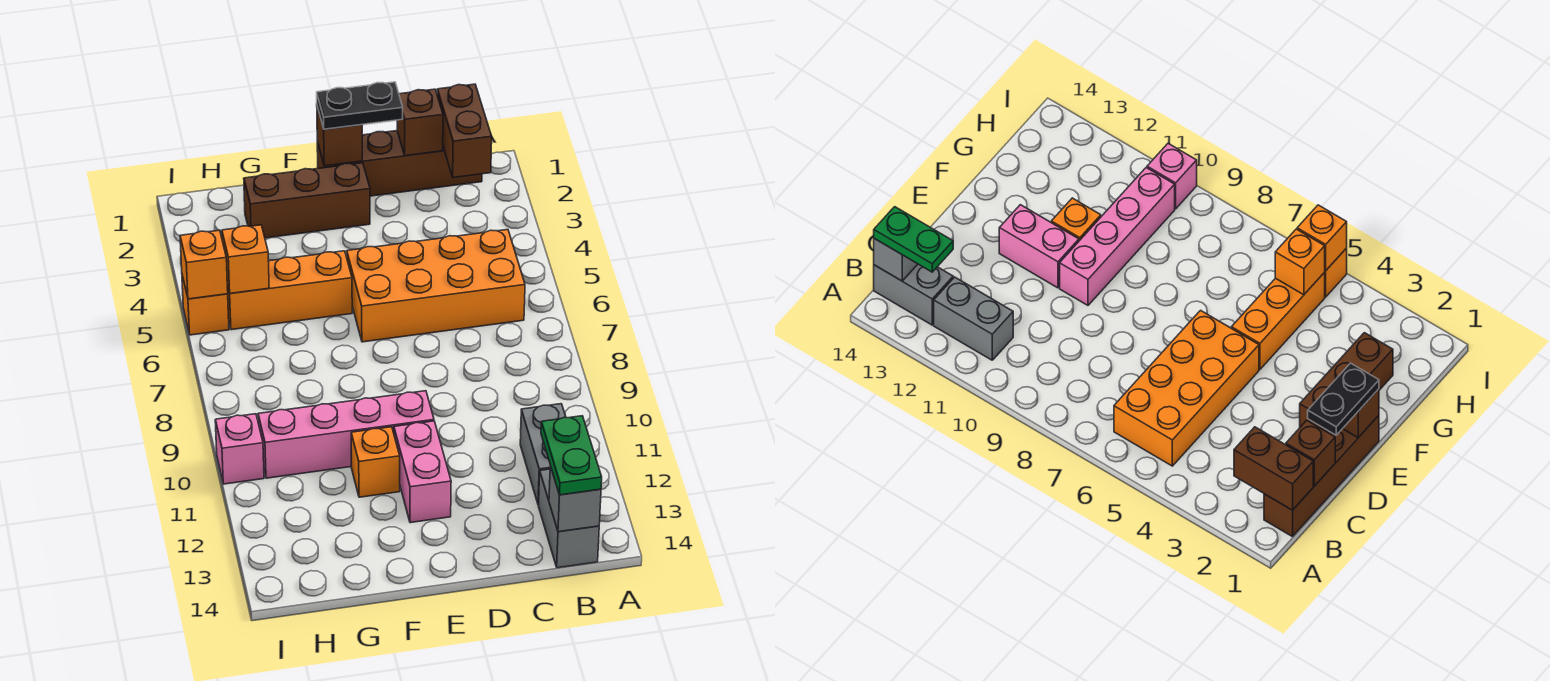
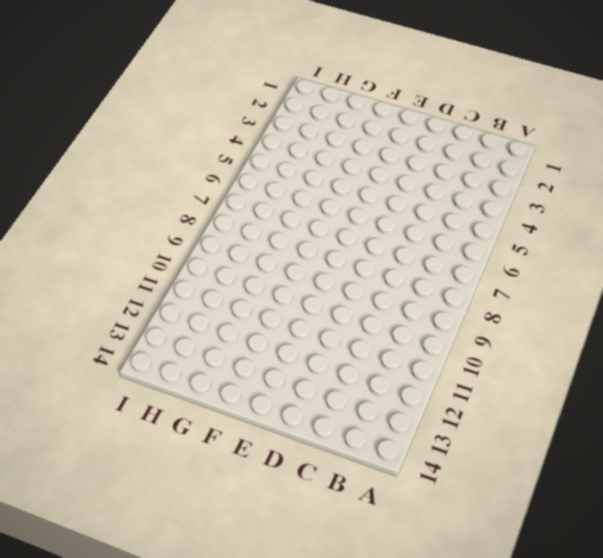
none -> brown 1x4 brick [317,131,482,196]
none -> orange 2x4 brick [347,230,525,342]
none -> grey 1x2 brick [520,404,566,505]

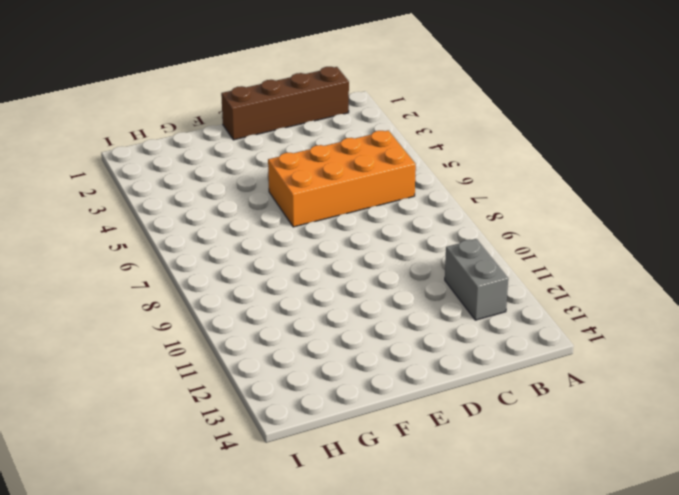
none -> grey 1x2 brick [538,469,599,568]
none -> brown 1x3 brick [244,163,370,238]
none -> pink 1x4 brick [258,391,434,478]

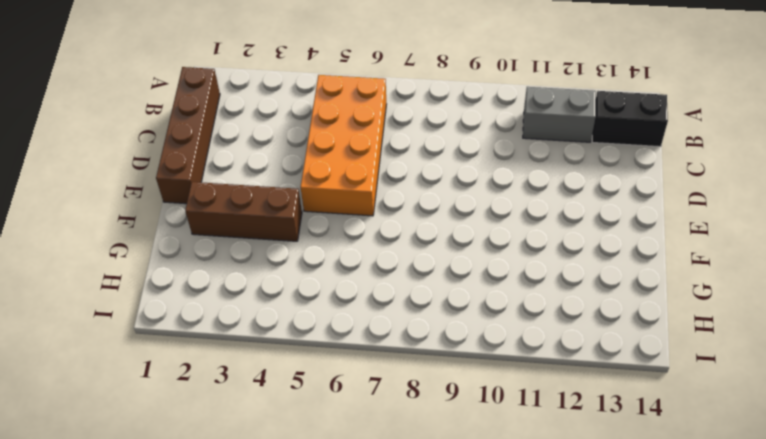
black 1x2 brick [592,91,668,147] -> grey 1x2 brick [538,469,599,568]
brown 1x3 brick [185,182,302,241] -> brown 1x3 brick turned to [244,163,370,238]
none -> pink 1x4 brick [258,391,434,478]
none -> pink 1x2 brick [394,421,451,523]
none -> orange 1x3 brick [227,251,352,330]

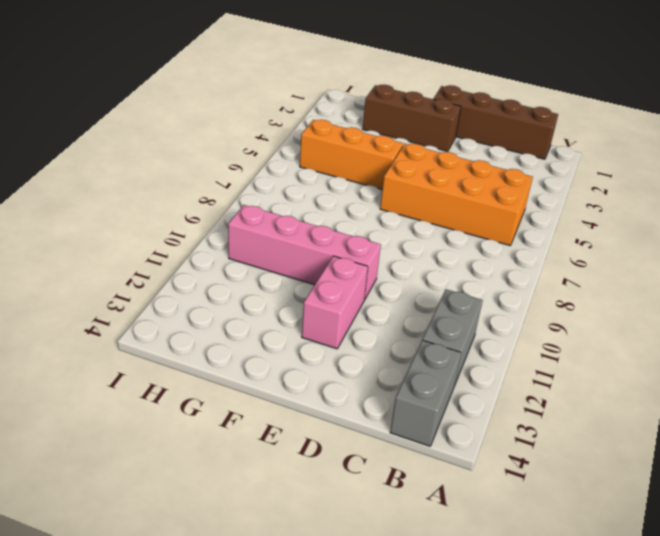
none -> orange 1x1 brick [351,427,400,497]
none -> orange 1x1 brick [182,275,229,335]
none -> pink 1x1 brick [215,414,264,484]

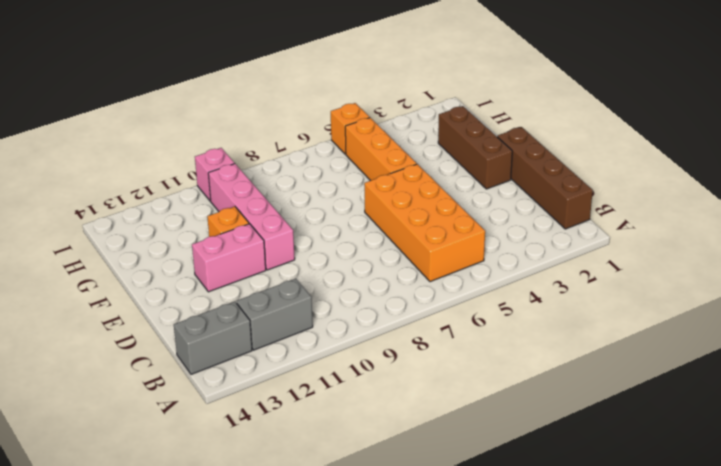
none -> brown 1x2 brick [437,84,492,178]
none -> grey 1x1 brick [549,466,601,532]
none -> brown 1x1 brick [397,89,443,156]

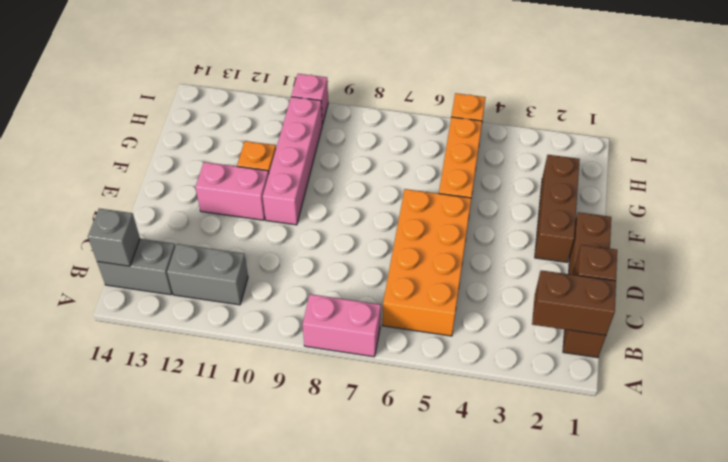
pink 1x2 brick [303,294,381,357] -> none
none -> brown 1x1 brick [317,107,362,166]
none -> orange 1x1 brick [222,225,269,293]
none -> orange 1x1 brick [180,230,228,299]

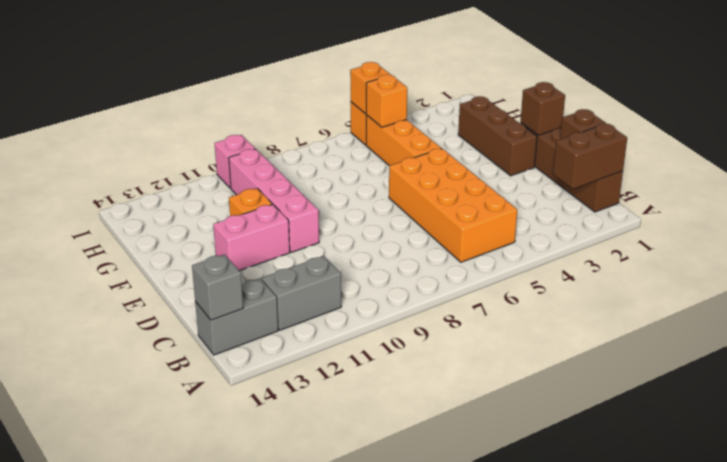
none -> green 1x2 plate [541,416,602,495]
none -> black 1x2 plate [317,82,403,129]

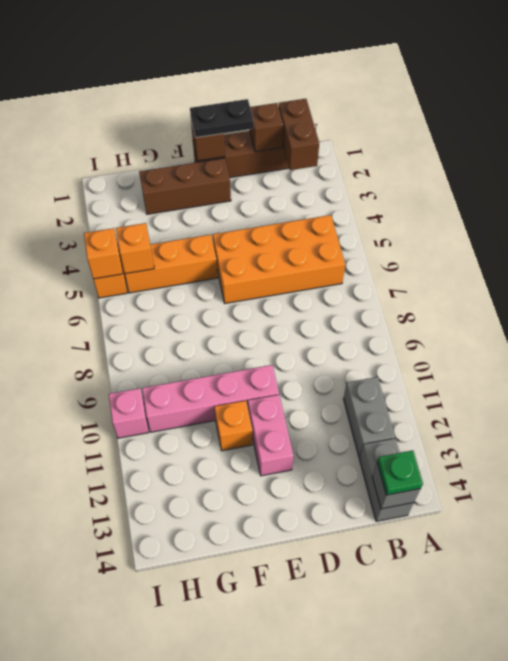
green 1x1 plate [377,450,423,495] -> green 1x2 plate [541,416,602,495]

